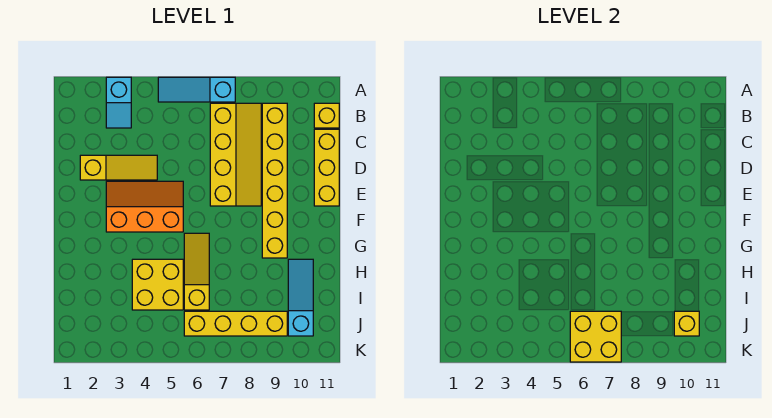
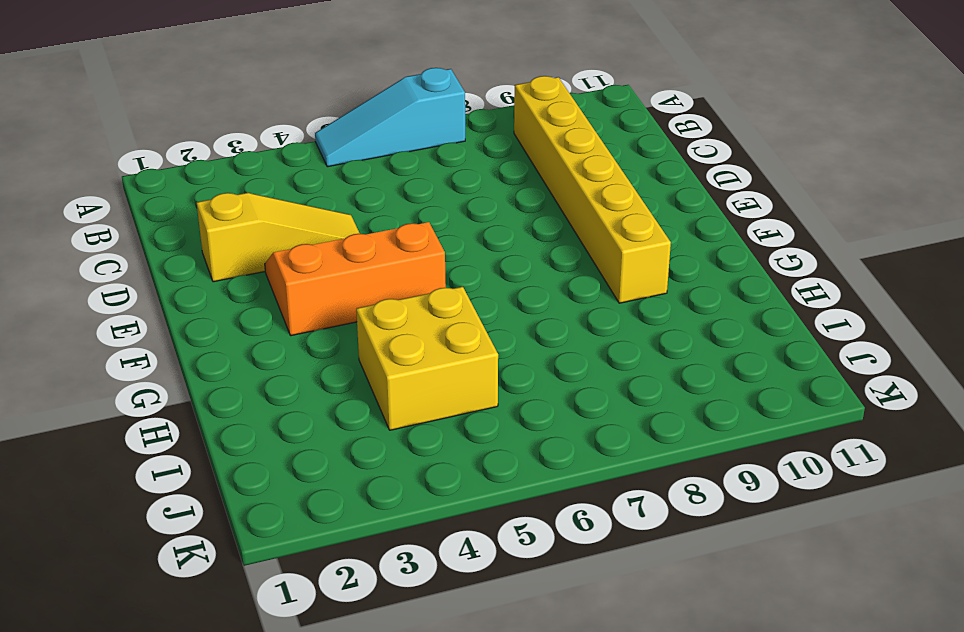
none -> cyan 1x2 slope [106,77,131,128]
none -> yellow 2x4 slope [210,103,261,206]
none -> yellow 1x1 brick [314,103,339,128]

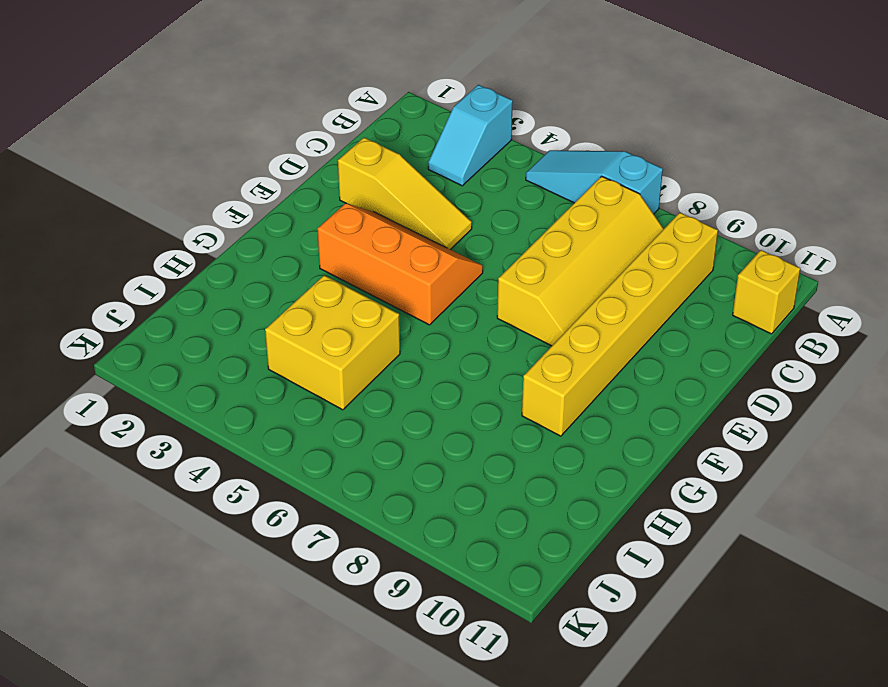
none -> yellow 1x3 brick [314,129,339,206]
none -> yellow 1x3 slope [184,233,209,310]
none -> cyan 1x3 slope [288,259,313,336]

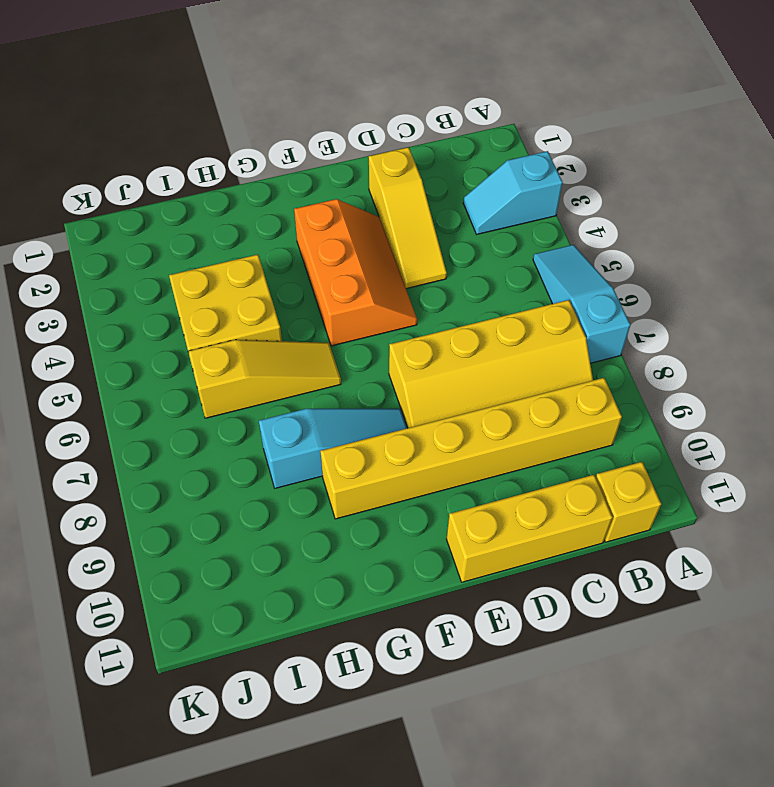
cyan 1x3 slope [259,408,407,488] -> cyan 1x3 slope moved to [288,259,313,336]
none -> yellow 1x4 brick [184,311,287,336]
none -> yellow 2x2 brick [570,311,621,362]
none -> yellow 1x1 brick [674,311,699,336]

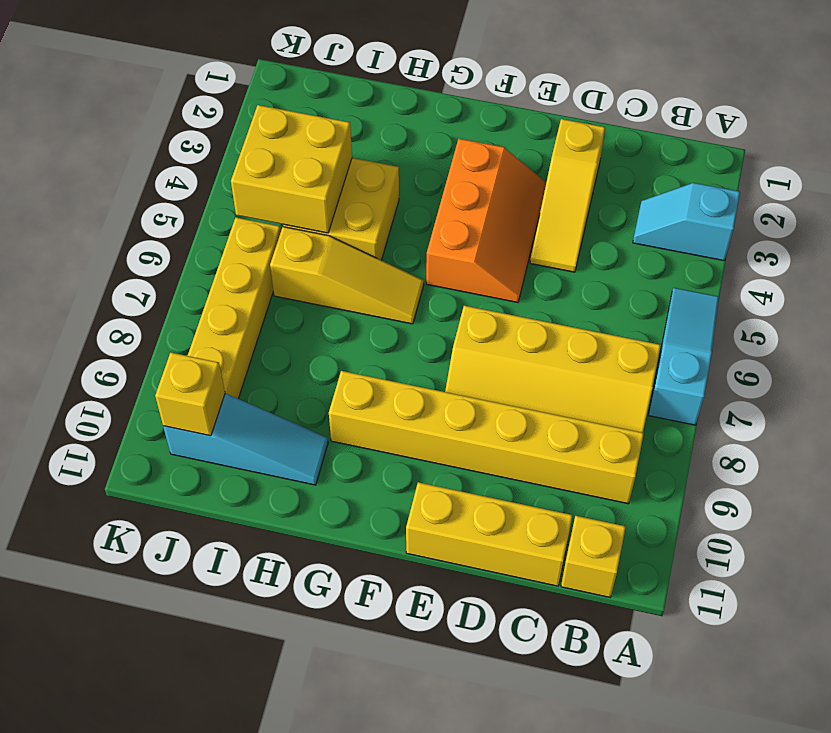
yellow 2x2 brick [231,105,352,233] -> yellow 2x2 brick moved to [570,311,621,362]

